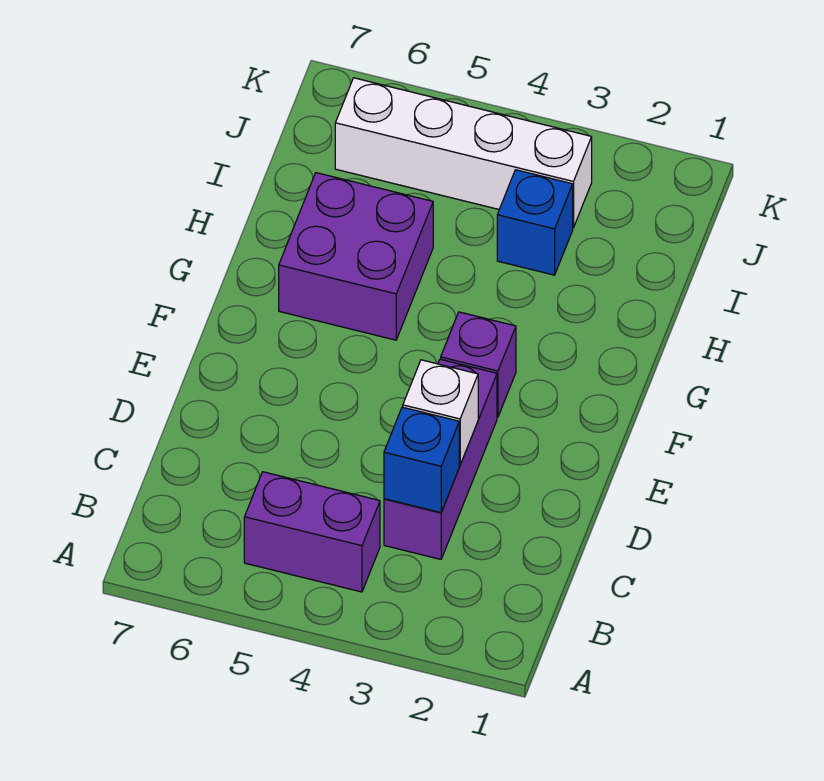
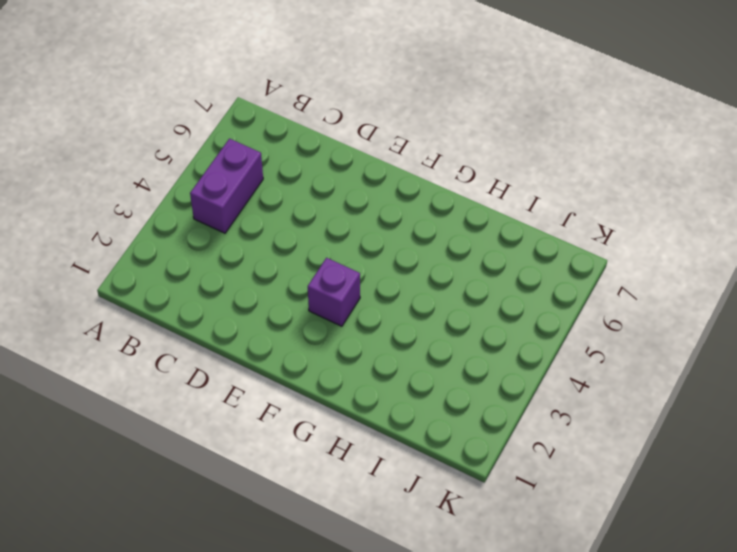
none -> purple 1x3 brick [384,359,497,559]
none -> purple 2x2 brick [279,173,433,340]

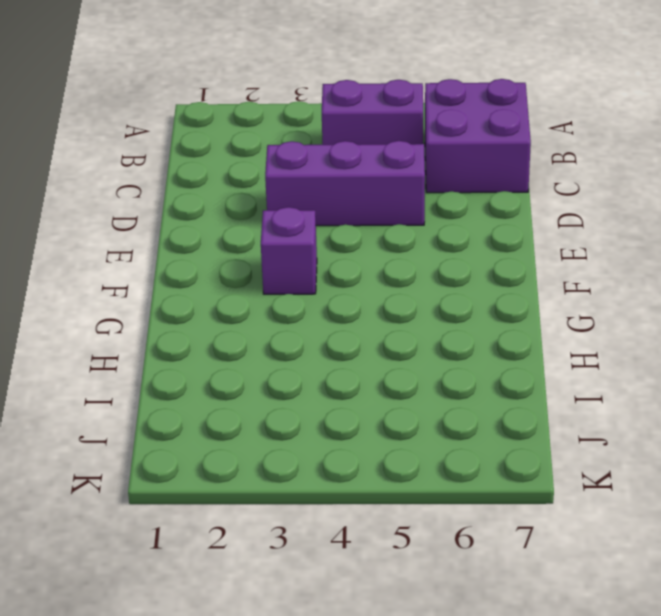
purple 2x2 brick [425,79,531,193] -> purple 2x2 brick moved to [279,173,433,340]
purple 1x3 brick [265,141,425,226] -> purple 1x3 brick turned to [384,359,497,559]
none -> blue 1x1 brick [497,170,573,275]
none -> white 1x4 brick [335,78,592,228]

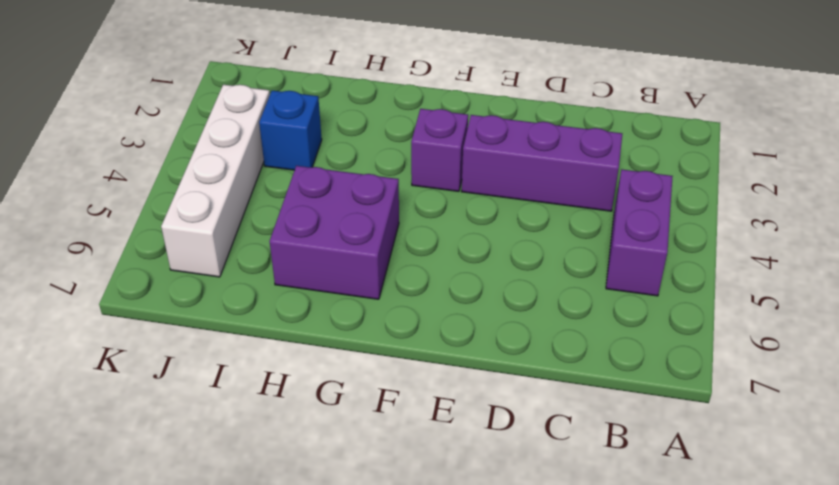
none -> blue 1x1 brick [384,407,459,513]
none -> white 1x1 brick [403,360,478,465]

